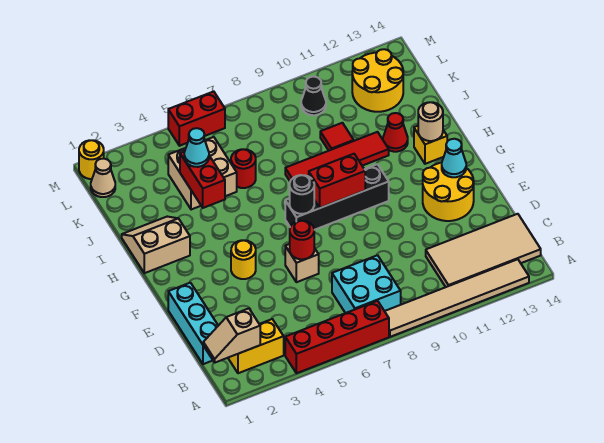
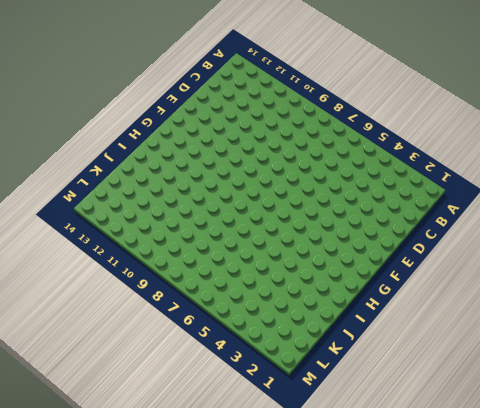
none -> red 1x4 brick [285,301,389,373]
none -> tan 1x6 tile [385,259,529,337]
none -> yellow 1x2 brick [228,319,284,373]
none -> cyan 2x2 brick [332,255,401,313]

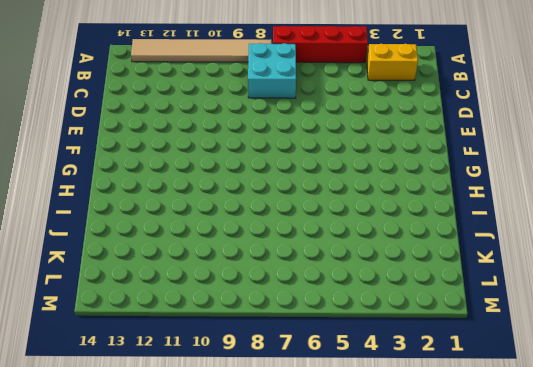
none -> tan 2x4 tile [426,214,541,287]
none -> cyan 1x3 brick [168,283,218,364]
none -> tan 1x1 brick [285,244,319,282]
none -> yellow 2x2 round brick [423,163,474,221]

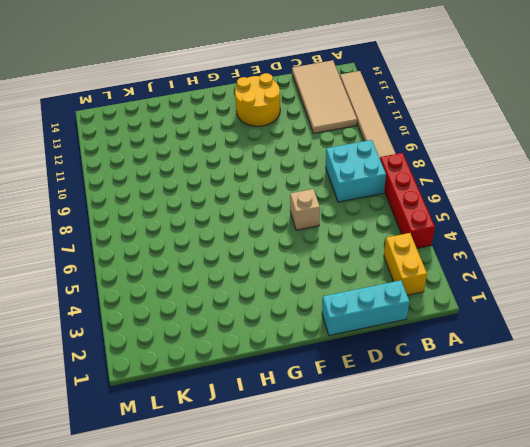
none -> yellow 1x1 round brick [231,240,256,279]
none -> black 1x4 brick [285,164,389,230]
none -> tan 2x2 slope [122,217,190,273]
none -> yellow 1x1 brick [414,126,447,164]

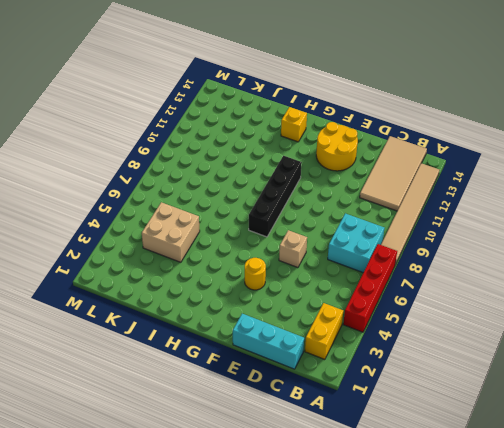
none -> tan 2x2 slope [122,217,190,273]
none -> red 1x4 tile [285,132,389,181]
none -> red 1x1 cone [383,113,408,152]
none -> red 1x1 round brick [231,149,256,188]

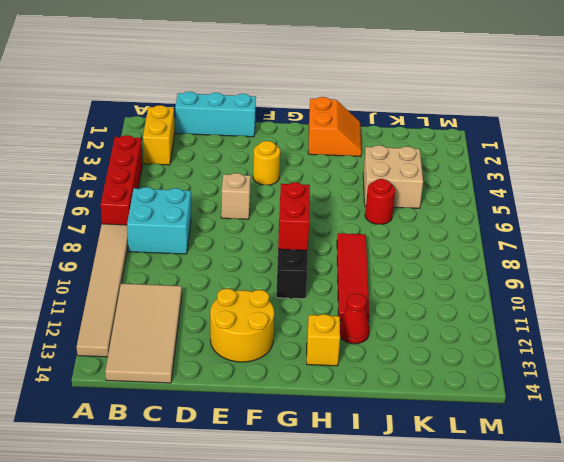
orange 2x2 slope [308,97,361,157] -> tan 2x2 slope [122,217,190,273]
none -> red 1x1 tile [320,123,354,150]
none -> yellow 2x2 round brick [352,49,403,112]
none -> tan 1x1 cone [91,159,115,197]
none -> black 1x1 cone [301,77,326,115]

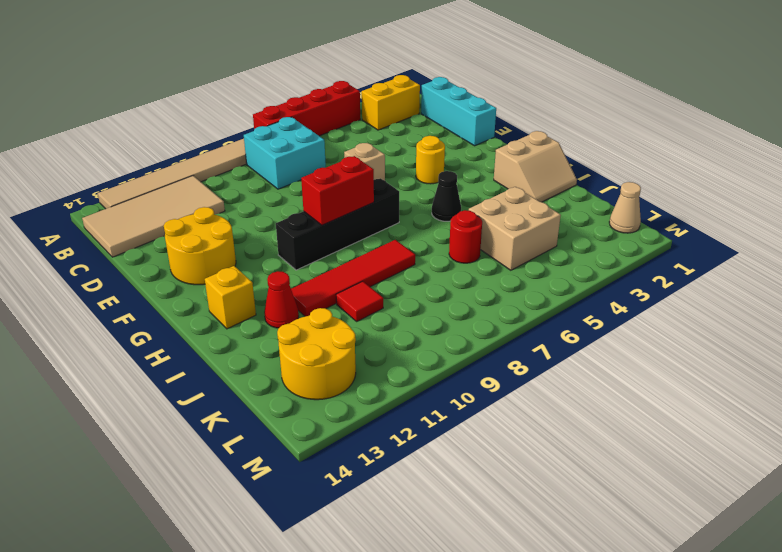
black 1x1 cone [432,171,461,221] -> black 1x1 cone moved to [301,77,326,115]
none -> yellow 1x1 round brick [79,140,104,179]
none -> red 1x2 brick [168,91,225,146]
none -> tan 1x2 slope [203,309,260,363]
none -> red 1x1 round brick [290,221,314,259]

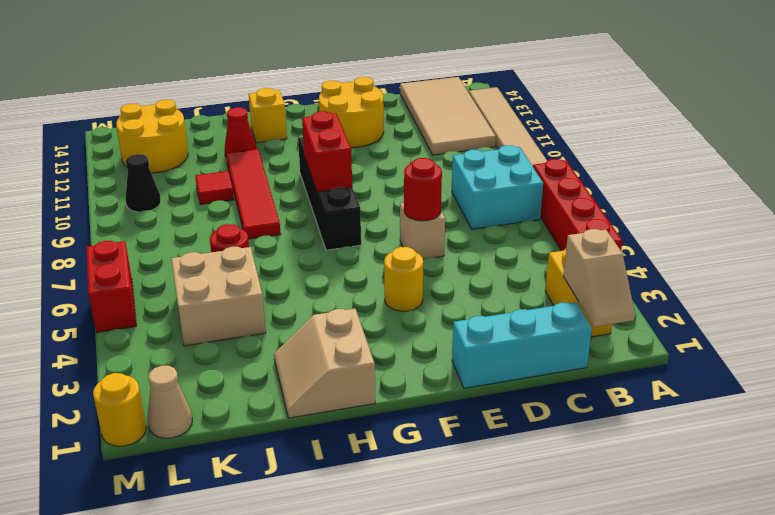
none -> cyan 1x1 cone [442,139,466,177]
none -> black 1x1 round brick [290,175,314,214]
none -> tan 1x1 round brick [418,102,443,141]
none -> red 1x2 brick [180,151,225,208]

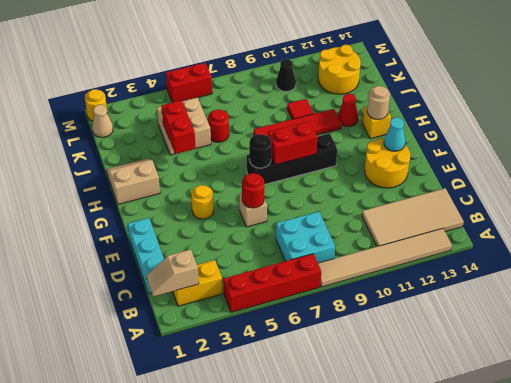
none -> cyan 1x1 cone [184,128,209,167]

